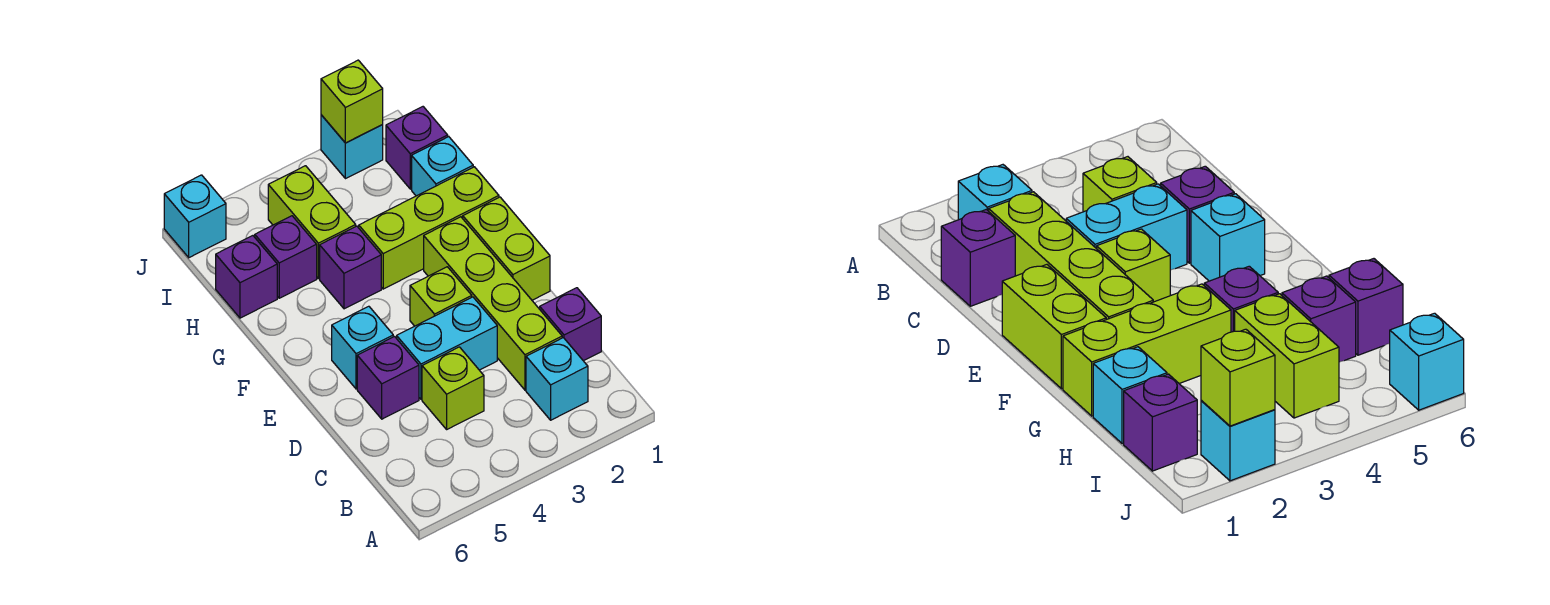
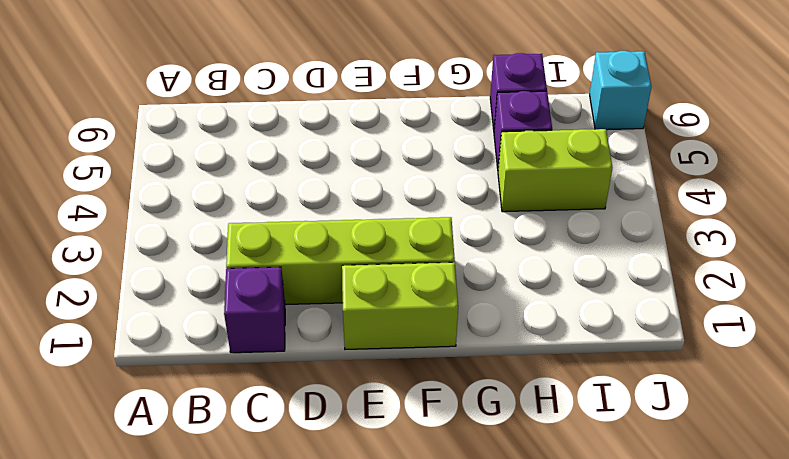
none -> cyan 1x1 brick [526,338,588,420]
none -> lime 1x1 brick [422,347,484,429]
none -> cyan 1x2 brick [397,297,497,399]

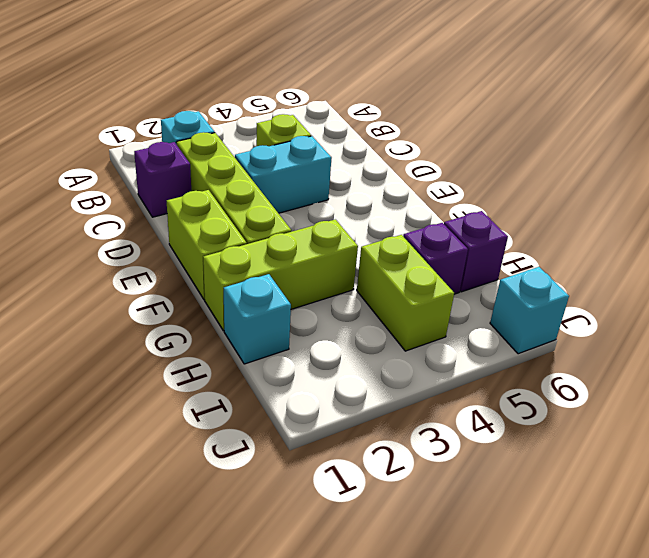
none -> purple 1x1 brick [357,337,419,419]
none -> lime 1x1 brick [410,267,472,326]
none -> cyan 1x1 brick [332,306,393,389]

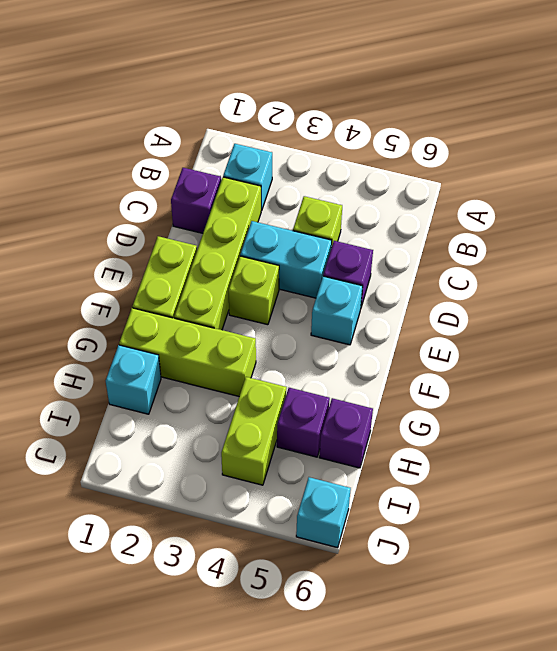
none -> purple 1x1 brick [320,226,381,309]
none -> purple 1x1 brick [386,107,448,189]
none -> cyan 1x1 brick [321,115,383,179]

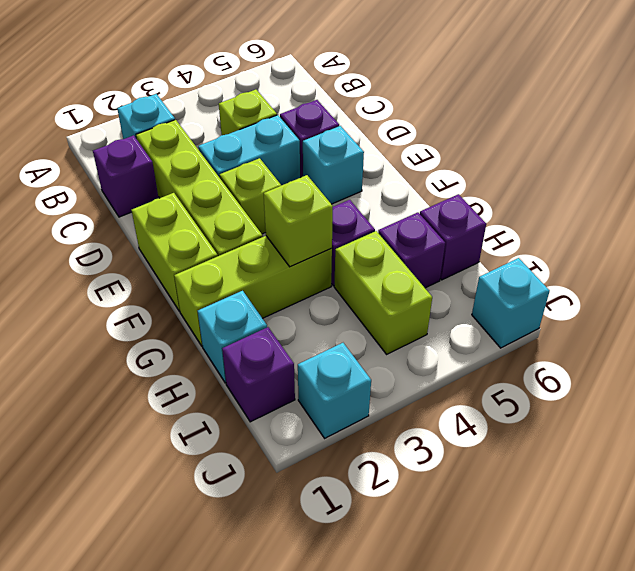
lime 1x1 brick [264,175,333,267] -> lime 1x1 brick moved to [321,60,383,143]

